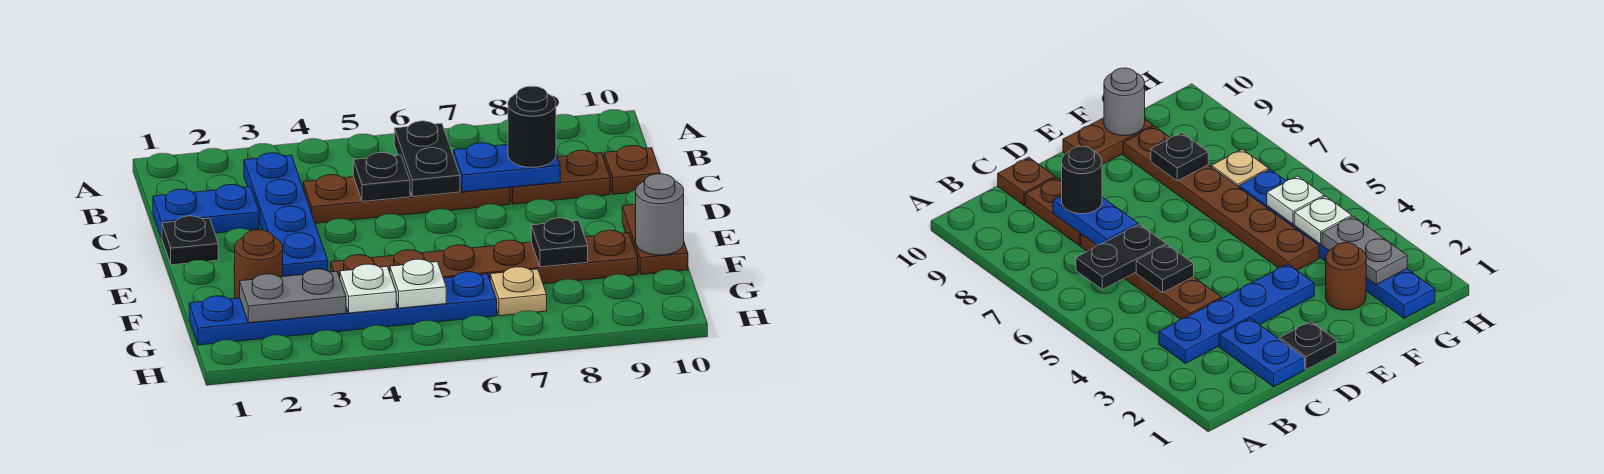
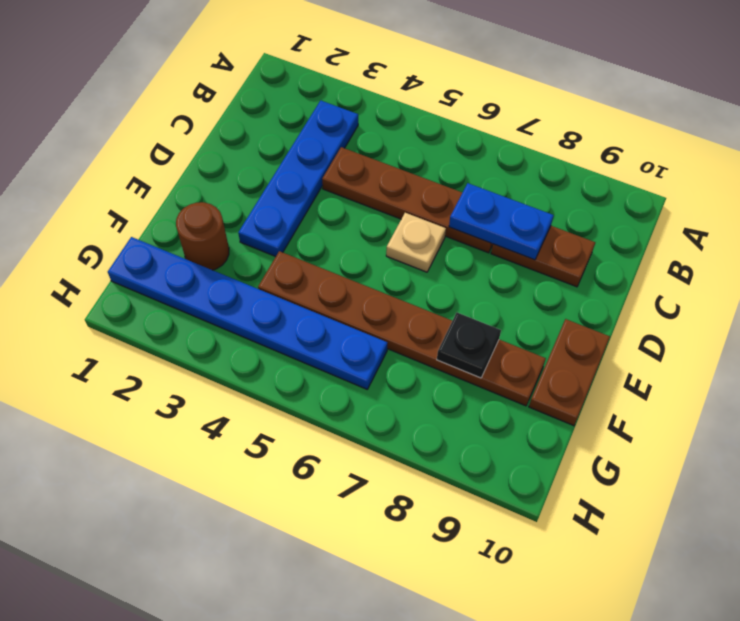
tan 1x1 plate [386,213,446,272] -> tan 1x1 plate moved to [490,267,547,316]
none -> blue 1x2 plate [153,185,259,238]
none -> brown 1x1 plate [604,146,661,194]
none -> black 1x1 plate [162,216,218,265]

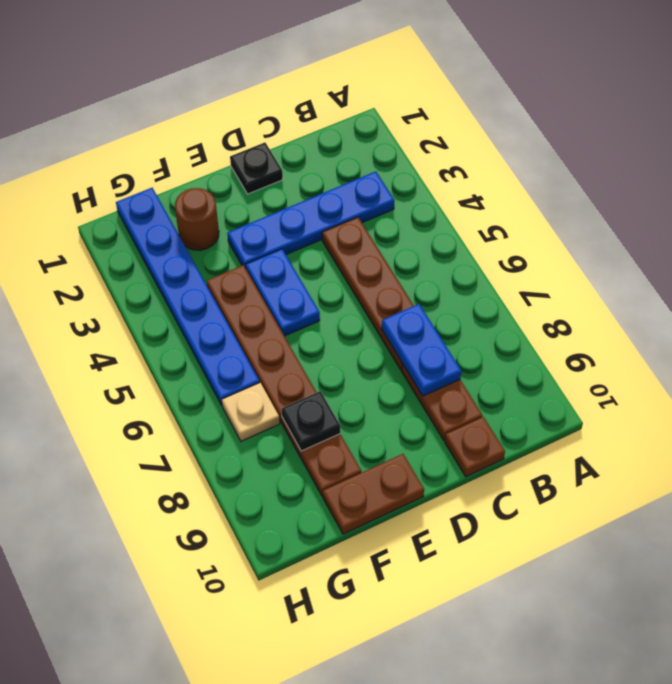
blue 1x2 plate [246,249,320,336] -> blue 1x2 plate moved to [153,185,259,238]
none -> black 1x2 plate [394,121,460,197]
none -> black 1x1 plate [353,153,410,202]
none -> grey 1x1 round brick [635,174,684,255]

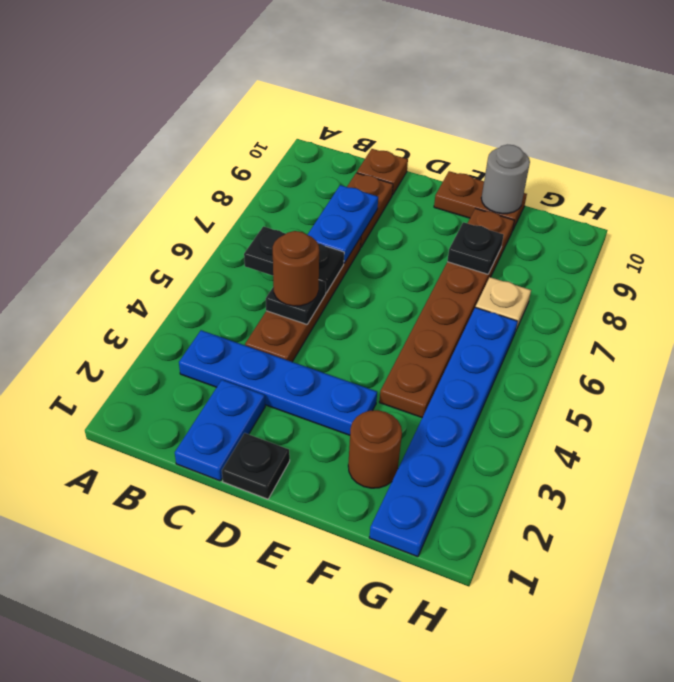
brown 1x1 round brick [273,231,319,306] -> none
none -> grey 1x2 plate [240,269,346,323]
none -> white 1x1 plate [340,264,396,313]
none -> white 1x1 plate [390,259,446,308]

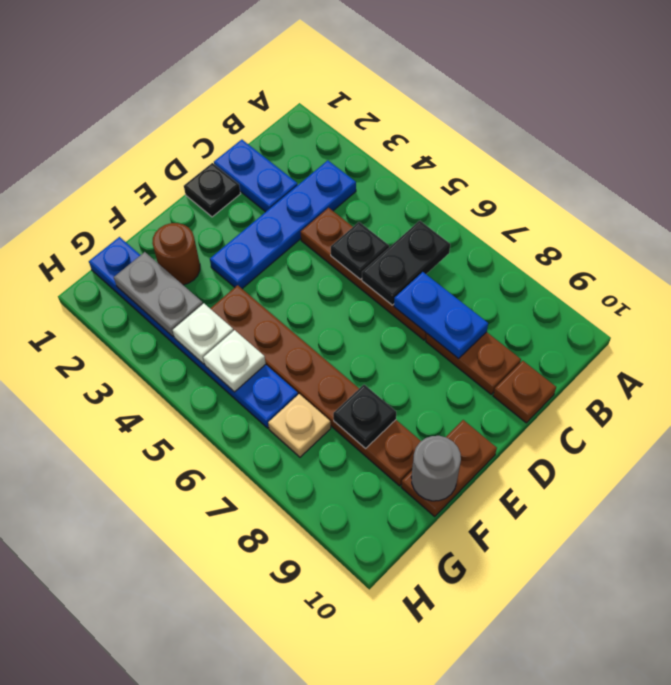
none -> black 1x1 round brick [508,86,556,167]

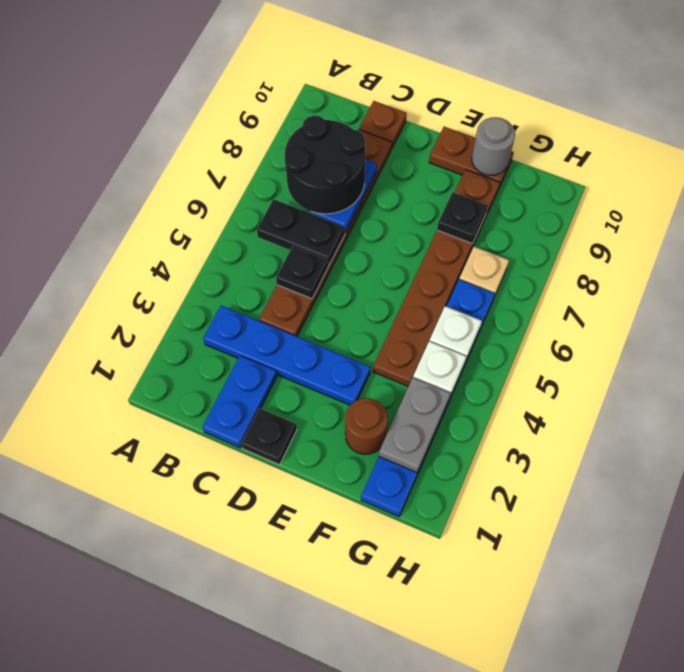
black 2x2 round brick [285,115,366,214] -> black 1x1 round brick [508,86,556,167]

